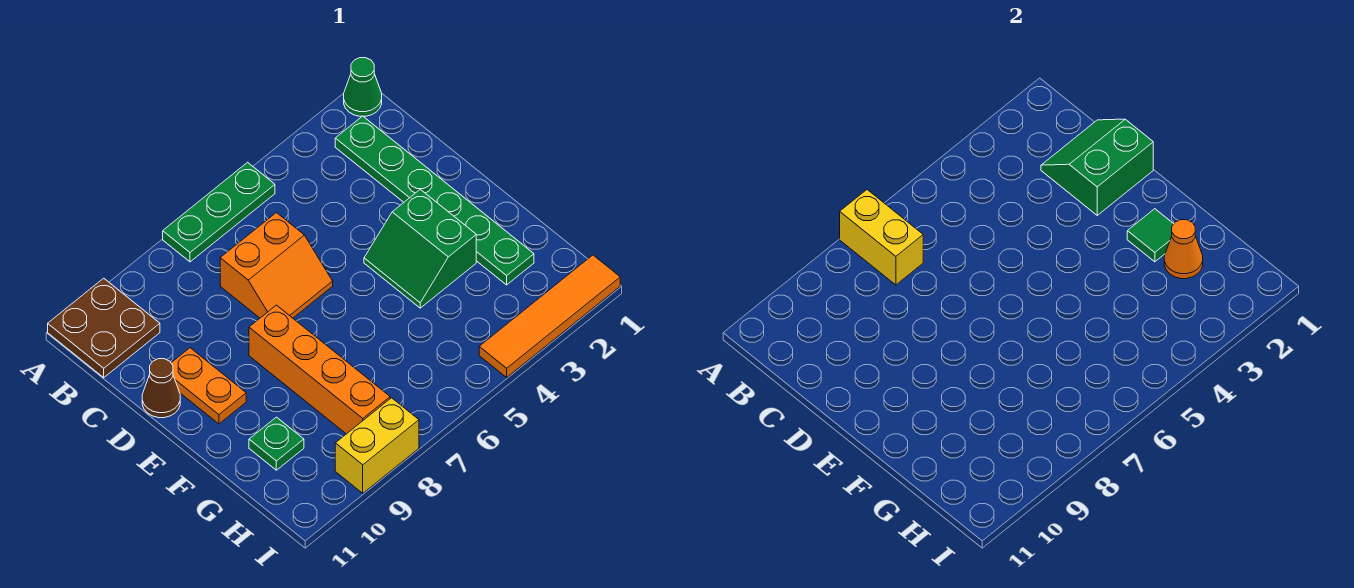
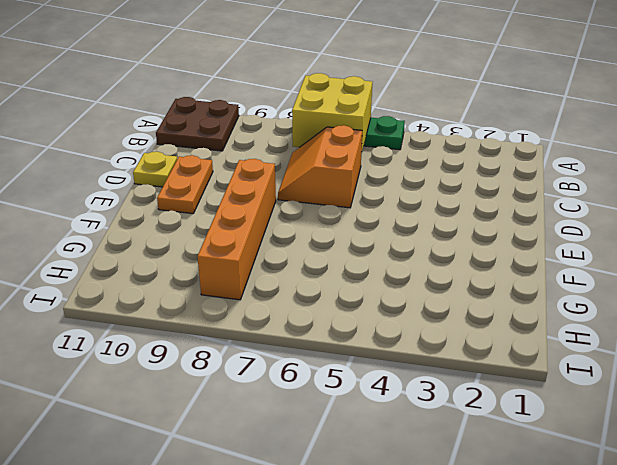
yellow 2x2 brick [292,73,373,153] -> yellow 1x2 brick [840,190,923,285]
orange 2x2 slope [278,125,362,208] -> orange 2x2 slope turned to [220,213,333,318]
yellow 1x1 plate [133,152,177,187] -> brown 1x1 cone [142,359,180,418]
none -> green 1x1 cone [344,58,382,116]
none -> green 1x6 plate [335,116,534,285]
none -> green 2x2 slope [364,189,476,308]

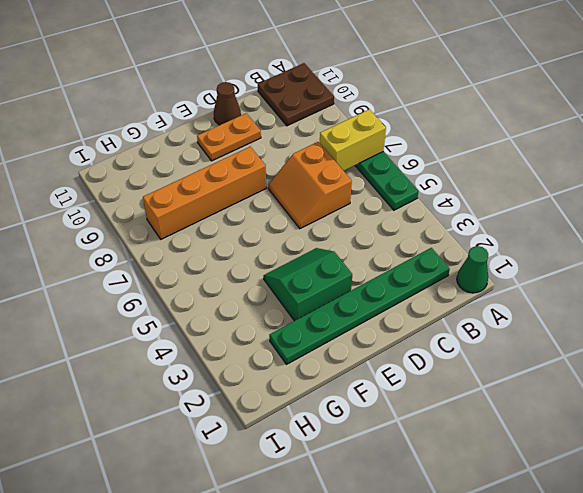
none -> green 1x1 plate [249,417,304,470]
none -> orange 1x4 tile [479,255,620,377]
none -> yellow 1x2 brick [335,398,419,493]

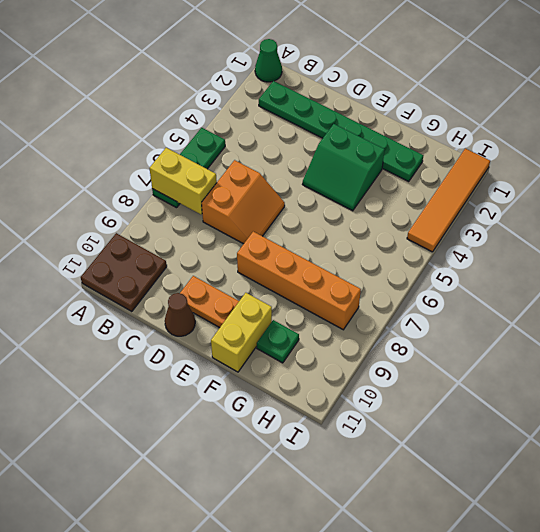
yellow 1x2 brick [211,293,272,372] -> yellow 1x2 brick moved to [335,398,419,493]
none -> green 2x2 slope [1041,119,1153,215]
none -> green 1x1 tile [1127,209,1173,262]
none -> orange 1x1 cone [1164,220,1203,279]

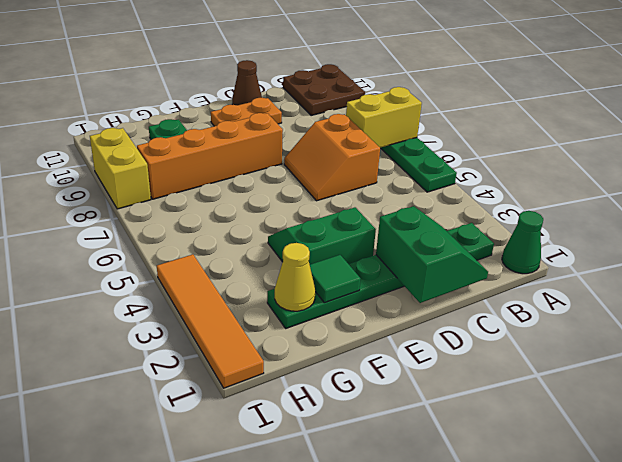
yellow 1x1 cone [275,243,315,311] -> orange 1x1 cone [1164,220,1203,279]

